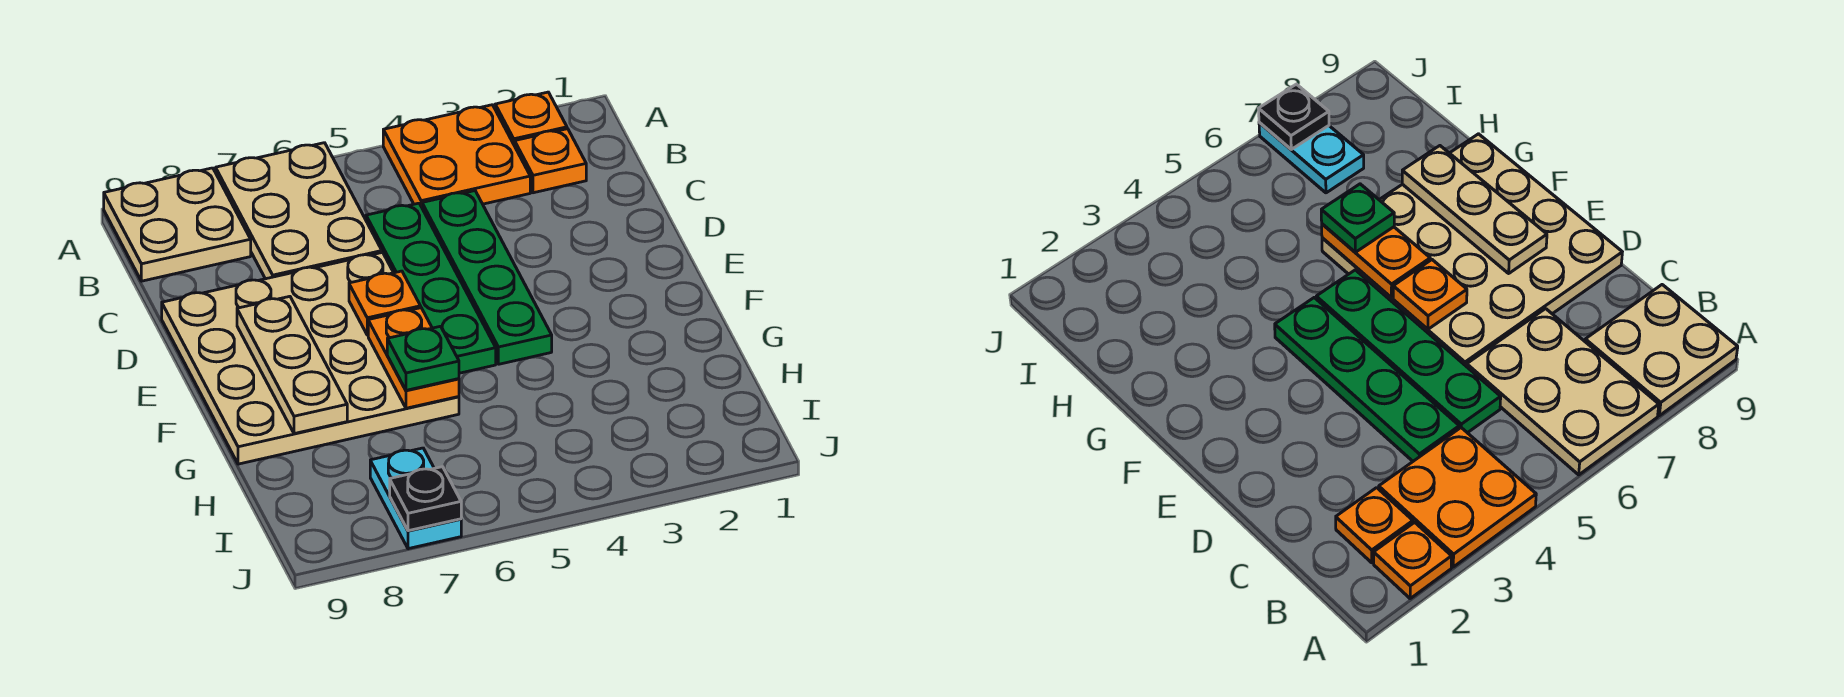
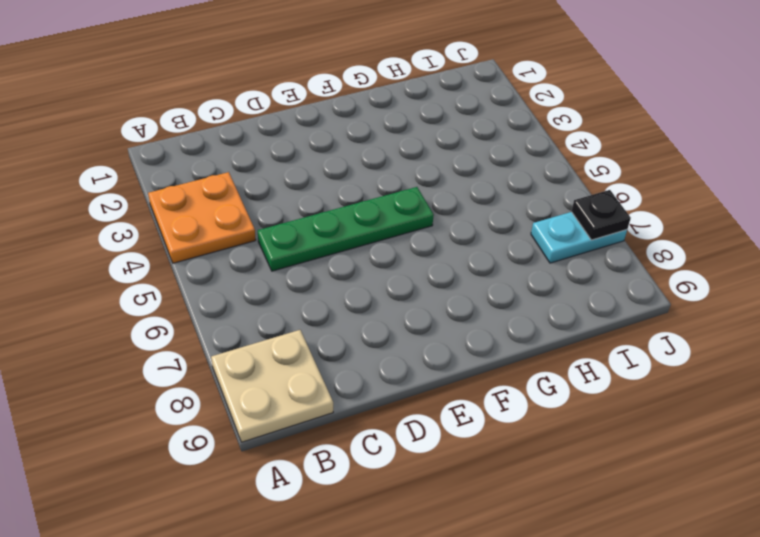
none -> orange 1x1 plate [495,92,567,146]
none -> tan 2x3 plate [216,143,382,279]
none -> orange 1x1 plate [515,129,586,193]

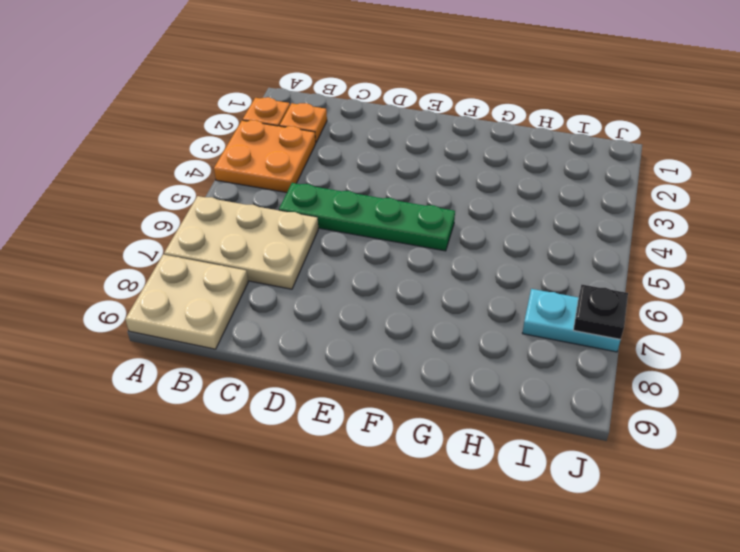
none -> green 1x4 plate [422,191,552,364]
none -> tan 4x4 plate [162,252,459,464]
none -> orange 1x1 plate [349,271,421,335]

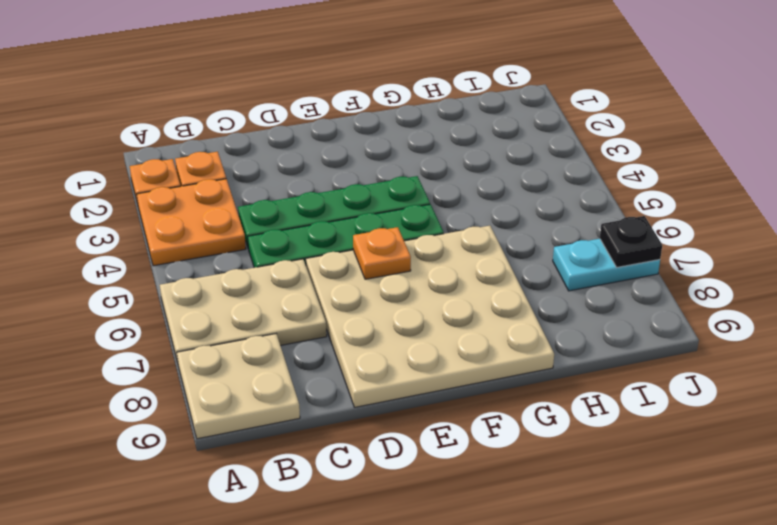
none -> tan 1x3 plate [237,296,347,434]
none -> orange 1x2 plate [368,308,459,408]
none -> green 1x1 plate [387,326,459,390]

